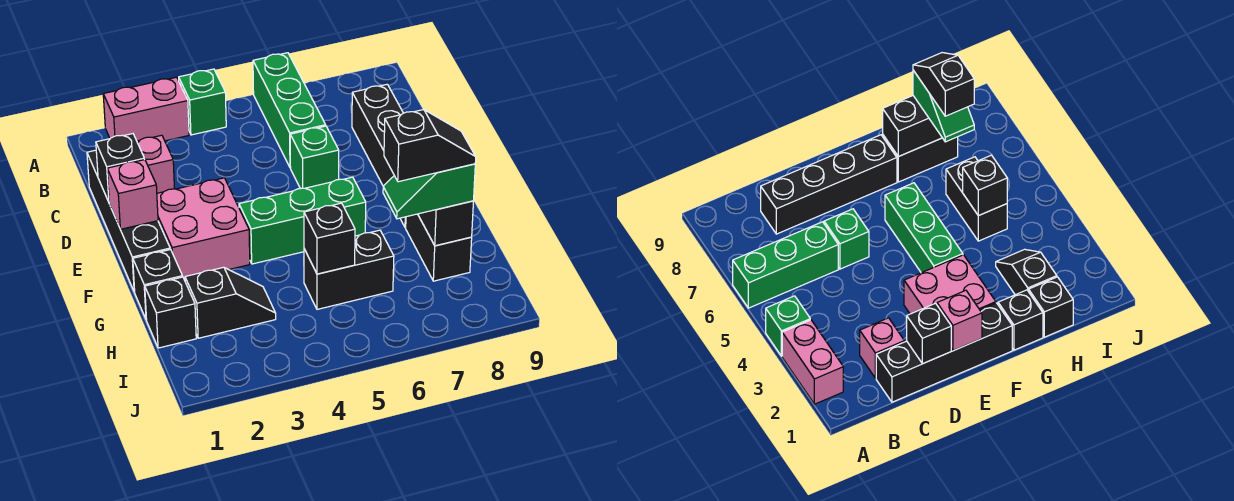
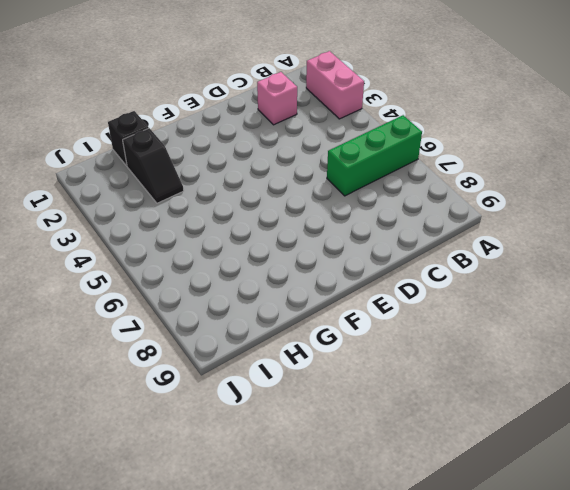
none -> green 1x1 brick [179,69,226,135]
none -> black 1x4 brick [87,150,170,292]
none -> black 1x4 brick [352,84,406,228]

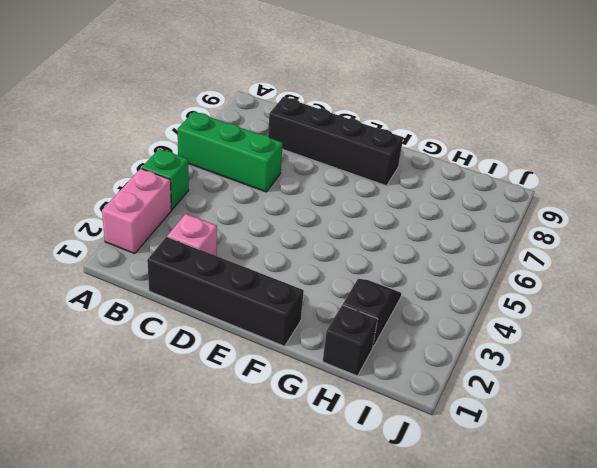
none -> green 1x1 brick [290,126,339,189]
none -> pink 2x2 brick [157,178,250,280]
none -> green 1x3 brick [239,177,366,264]

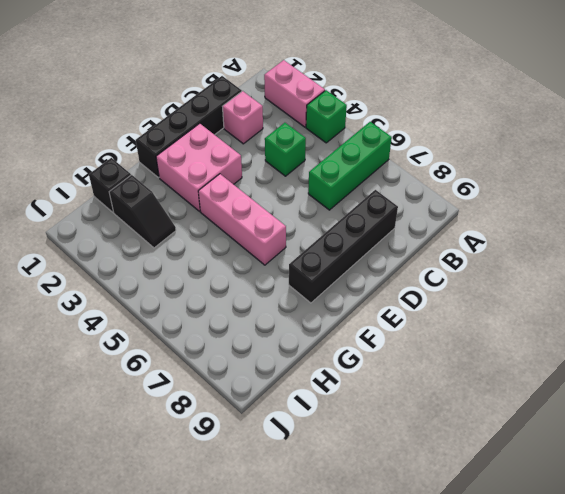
green 1x1 brick [265,123,306,176] -> green 1x1 brick moved to [290,126,339,189]
pink 1x3 brick [198,174,286,265] -> green 1x3 brick [239,177,366,264]
none -> black 1x1 brick [133,249,183,320]
none -> black 1x2 brick [406,214,472,281]
none -> black 1x2 brick [304,230,394,309]

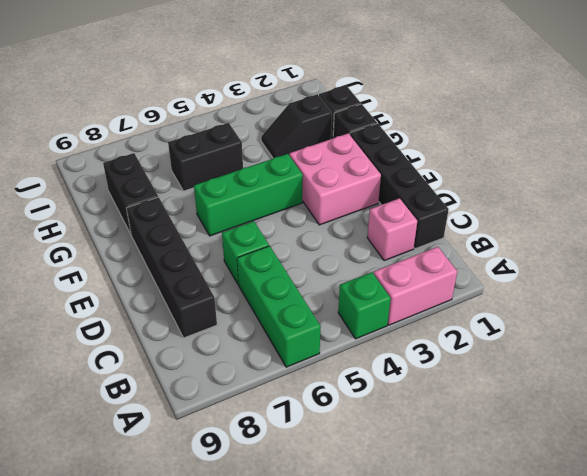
none -> black 1x1 brick [96,134,145,202]
none -> pink 1x1 brick [107,160,158,229]
none -> black 1x2 brick [418,201,473,246]

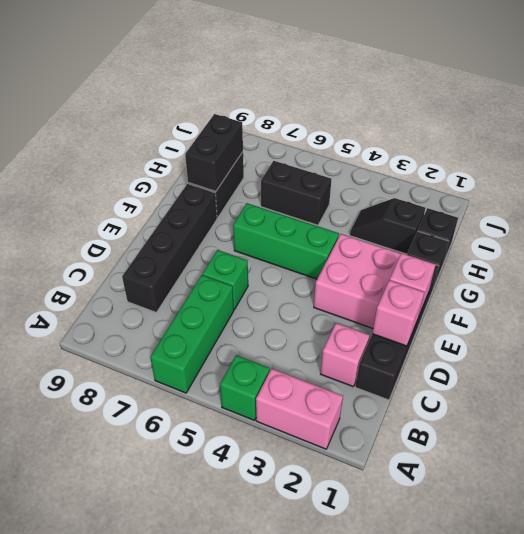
pink 1x1 brick [372,280,425,346] -> black 1x1 brick [96,134,145,202]
none -> black 1x1 brick [304,203,355,274]
none -> green 1x2 slope [383,164,475,219]
none -> black 1x2 slope [384,109,476,182]

